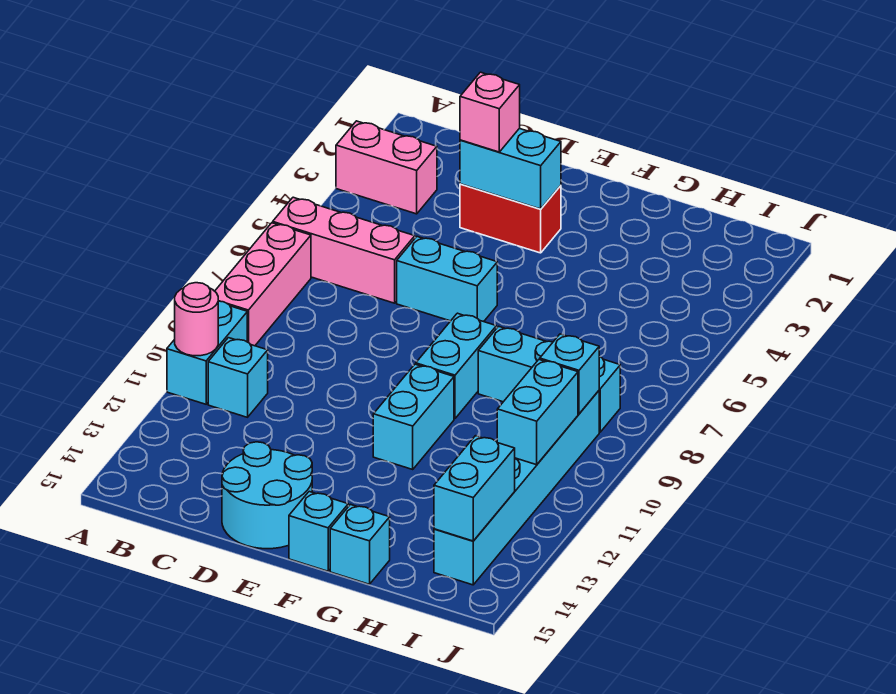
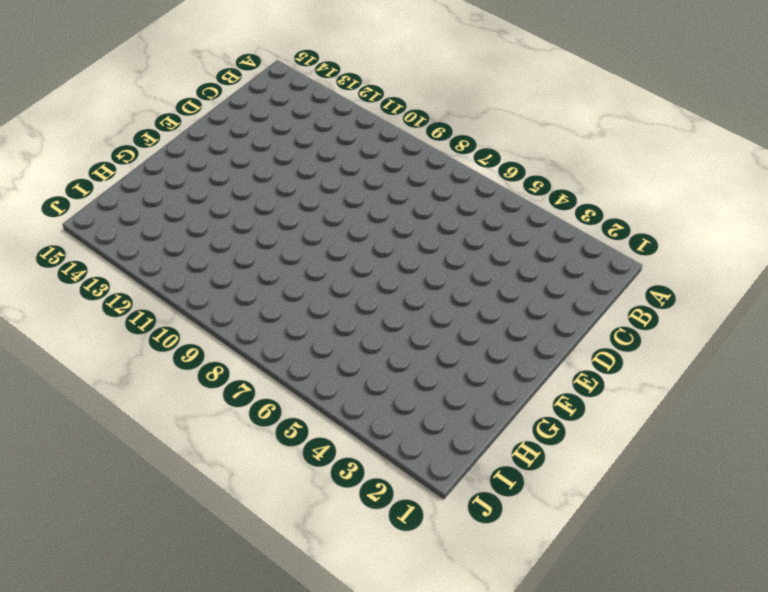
none -> pink 1x2 brick [336,121,437,214]
none -> pink 1x3 brick [273,197,415,303]
none -> pink 1x3 brick [215,223,311,346]

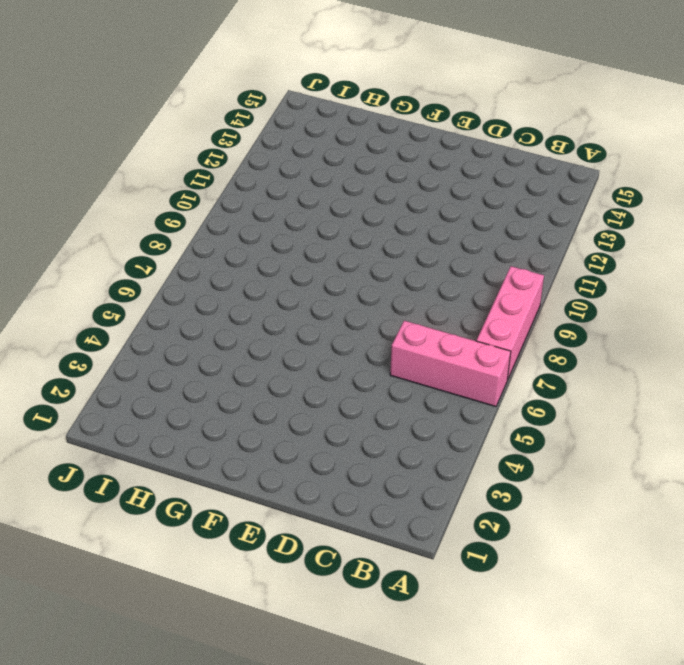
none -> pink 1x2 brick [336,121,437,214]
none -> cyan 1x2 brick [167,301,247,404]
none -> cyan 1x1 brick [208,338,268,417]

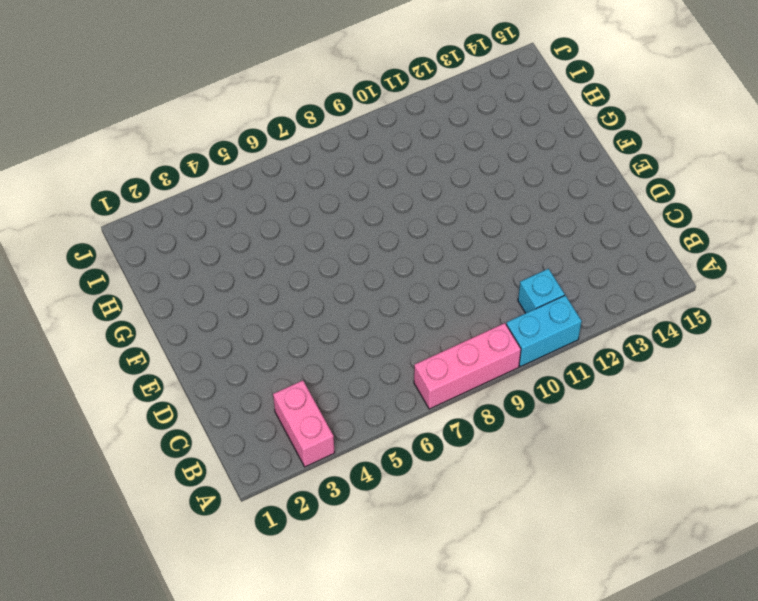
none -> pink 1x3 brick [273,197,415,303]
none -> red 1x2 brick [460,184,561,253]
none -> cyan 1x2 brick [397,237,497,322]

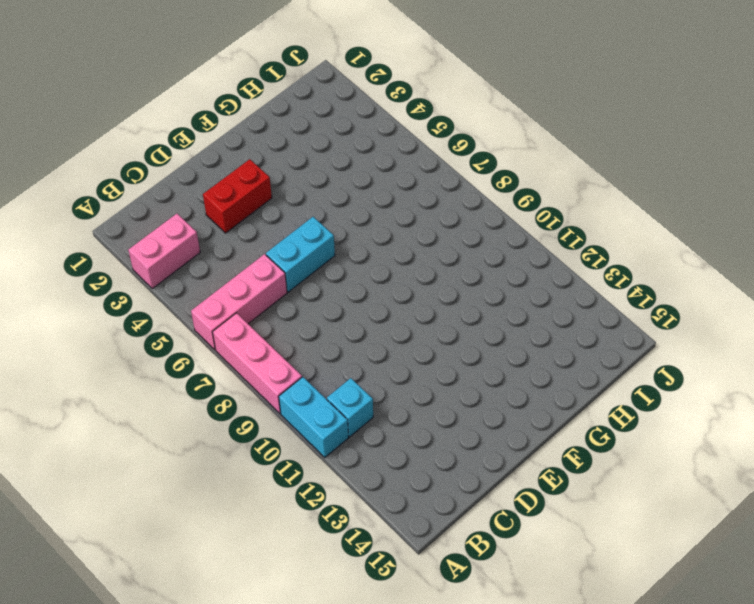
none -> cyan 2x2 round brick [222,442,312,549]
none -> cyan 1x2 brick [416,313,496,419]
none -> cyan 1x2 brick [373,364,454,469]

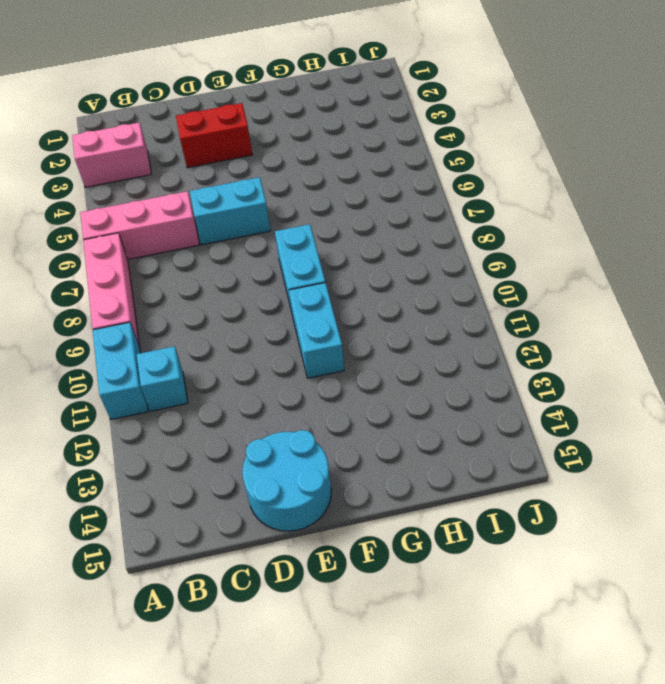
none -> cyan 1x1 brick [289,492,348,571]
none -> cyan 1x3 brick [478,326,620,432]
none -> cyan 1x1 brick [330,505,390,584]

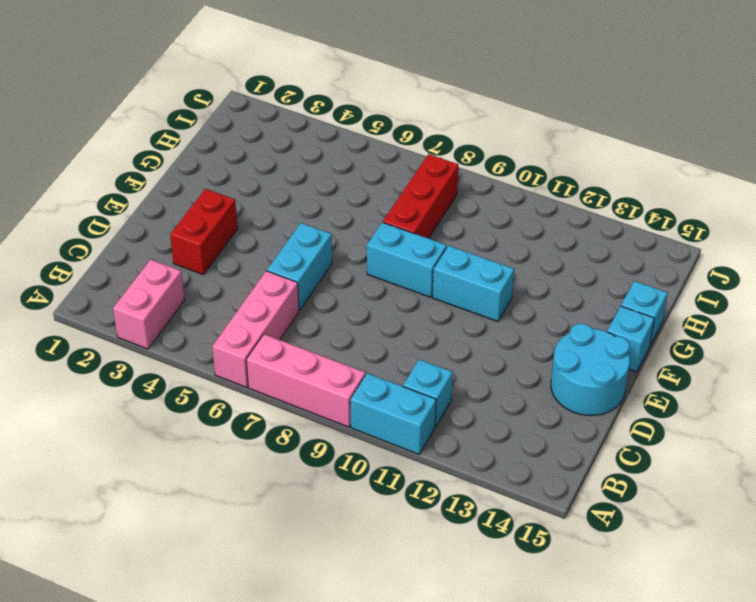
red 1x3 brick [383,154,459,238] -> cyan 1x3 brick [478,326,620,432]
none -> cyan 1x6 brick [434,391,599,585]
none -> pink 1x1 round brick [175,283,218,356]
none -> cyan 1x2 brick [460,128,561,209]

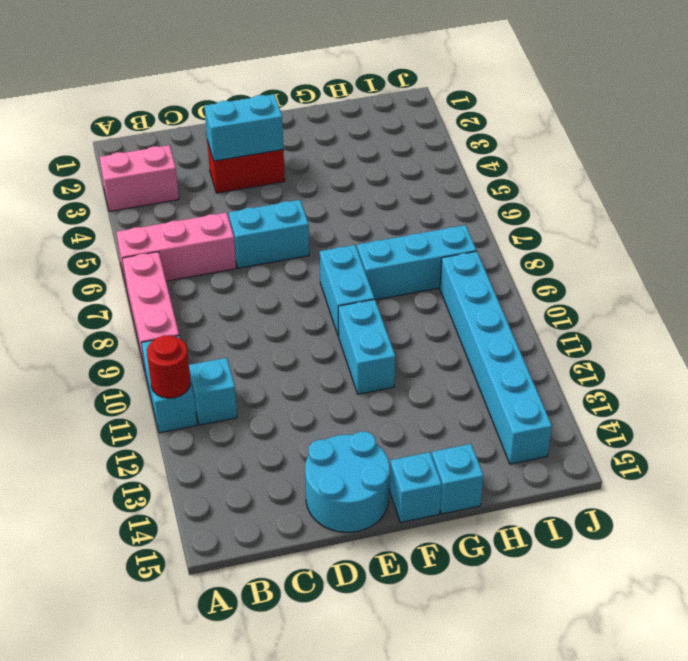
red 1x1 round brick [147,335,190,398] -> pink 1x1 round brick [175,283,218,356]
none -> cyan 1x1 brick [540,334,599,414]
none -> cyan 1x2 brick [497,359,578,465]
none -> cyan 1x2 brick [434,436,515,541]

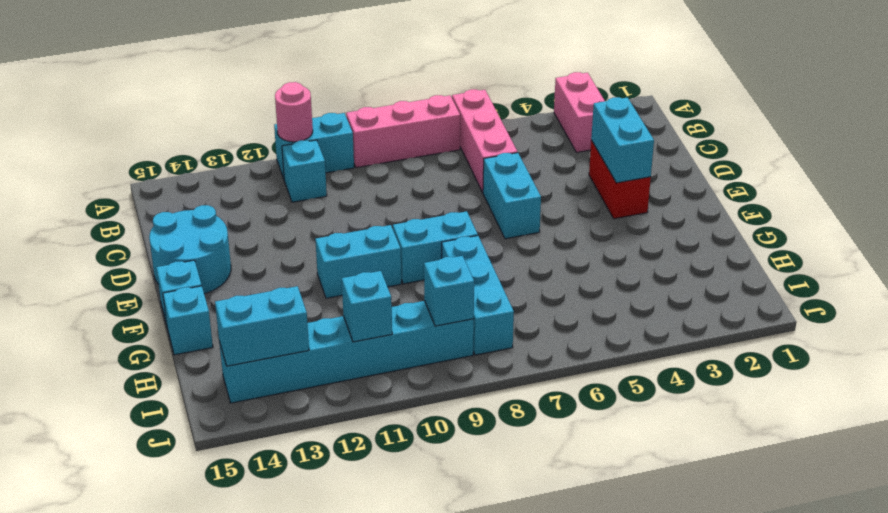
cyan 1x1 brick [342,271,392,342] -> cyan 1x2 brick [497,359,578,465]
none -> pink 1x1 brick [460,72,520,152]

